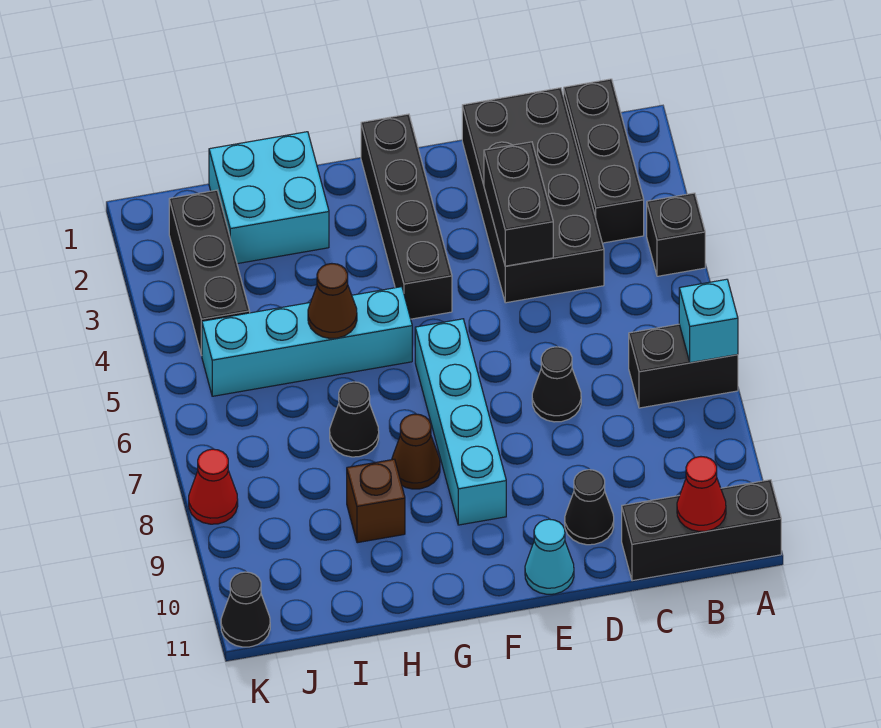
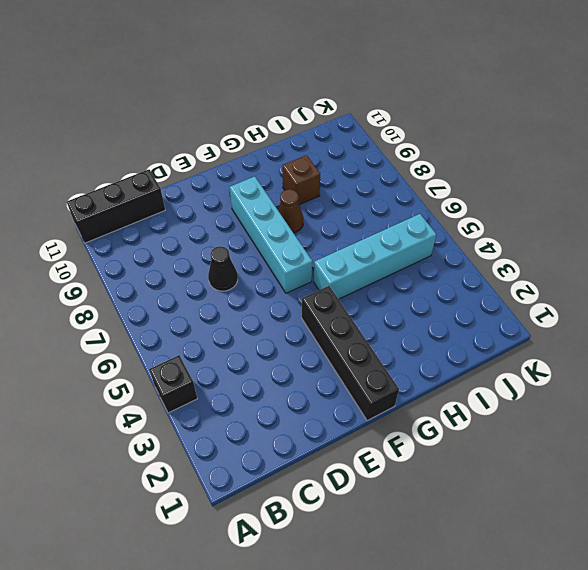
none -> black 1x2 brick [629,324,738,408]
none -> black 1x3 brick [564,79,644,243]
none -> black 2x4 brick [462,88,604,303]

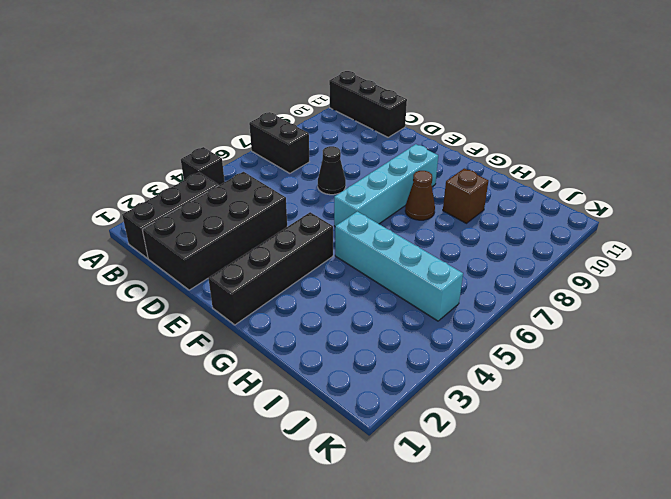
none -> black 1x1 cone [565,470,614,545]
none -> cyan 1x1 cone [525,519,574,594]
none -> cyan 2x2 brick [209,132,329,264]

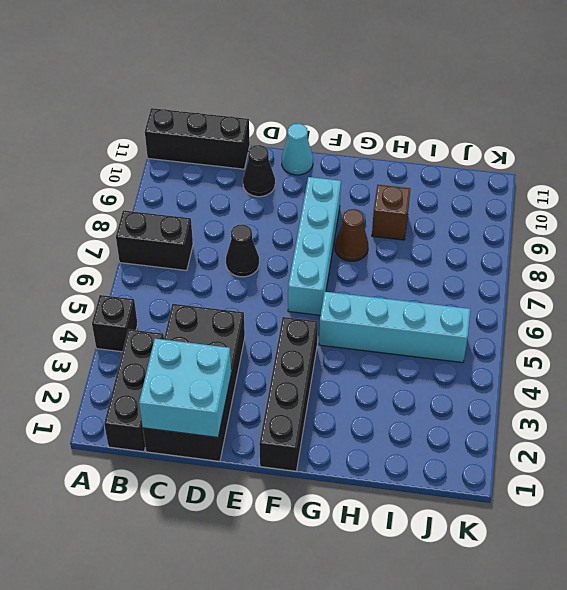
cyan 2x2 brick [139,339,231,437] -> cyan 2x2 brick moved to [209,132,329,264]
none -> black 1x1 cone [330,382,379,457]
none -> black 1x3 brick [169,190,250,355]
none -> red 1x1 cone [189,449,238,524]

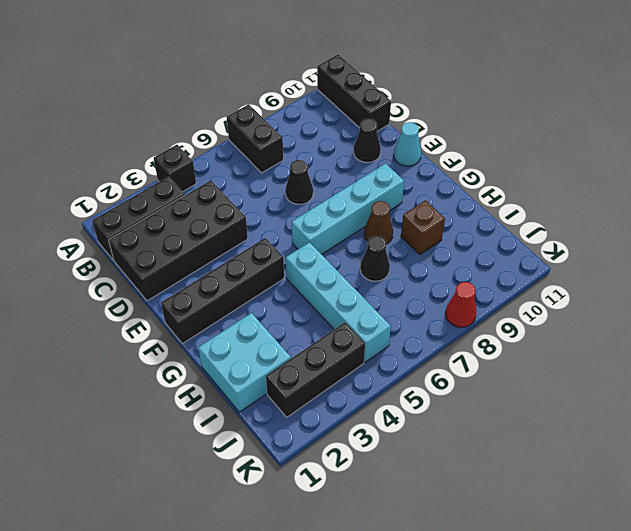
none -> black 1x1 cone [221,572,270,647]
none -> cyan 1x1 brick [679,279,738,363]
none -> red 1x1 cone [677,457,726,531]

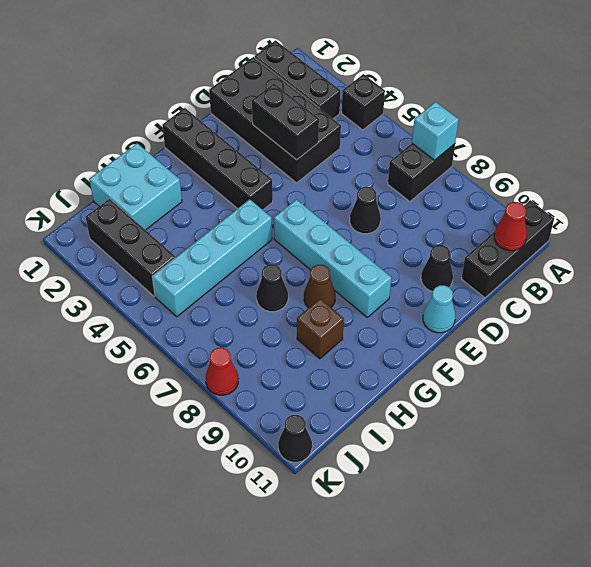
none -> brown 1x1 cone [308,264,357,338]

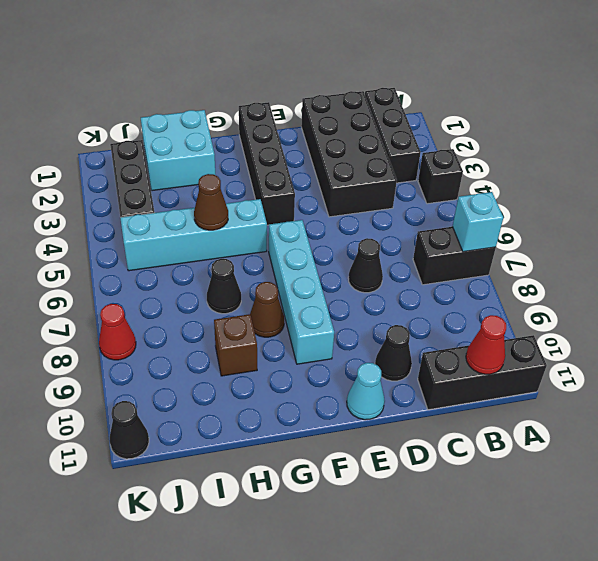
none -> black 1x2 brick [484,142,553,266]

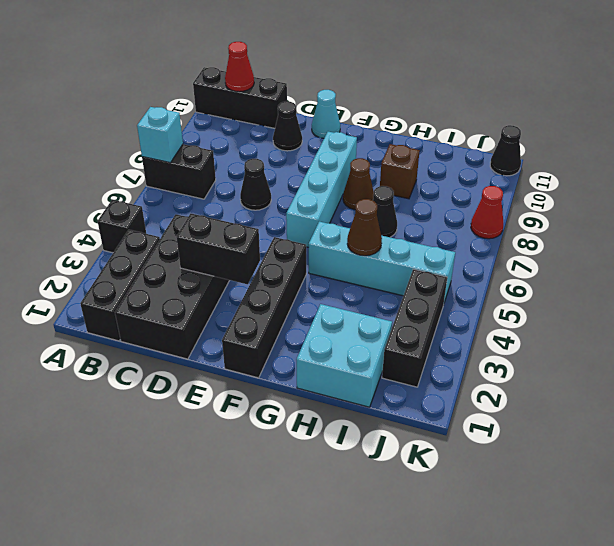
black 1x2 brick [176,214,260,284] -> black 1x2 brick turned to [484,142,553,266]

